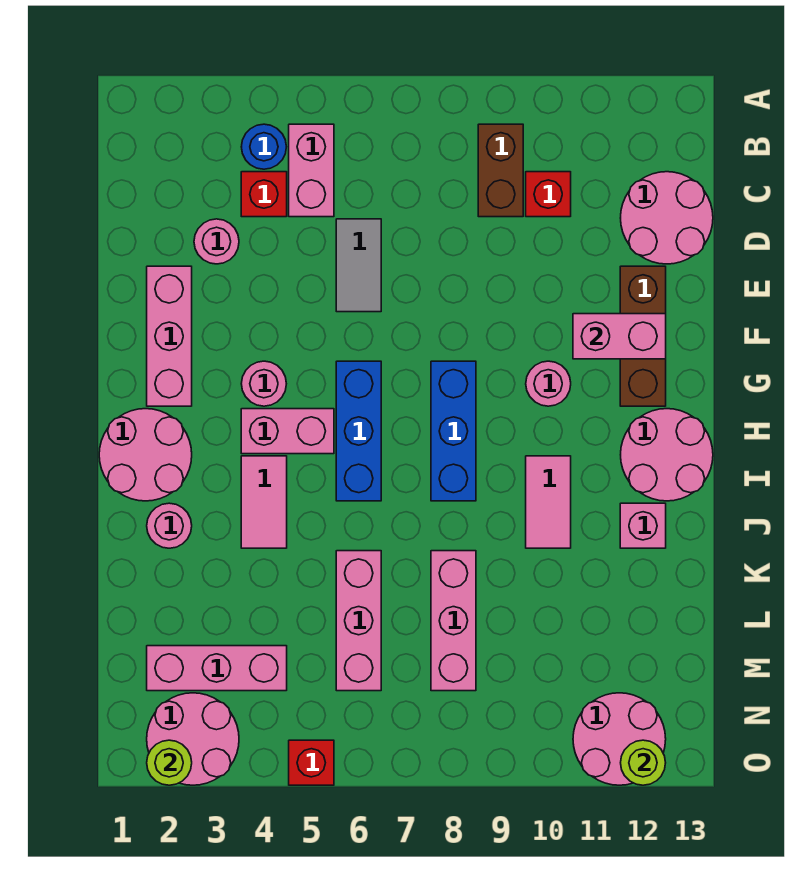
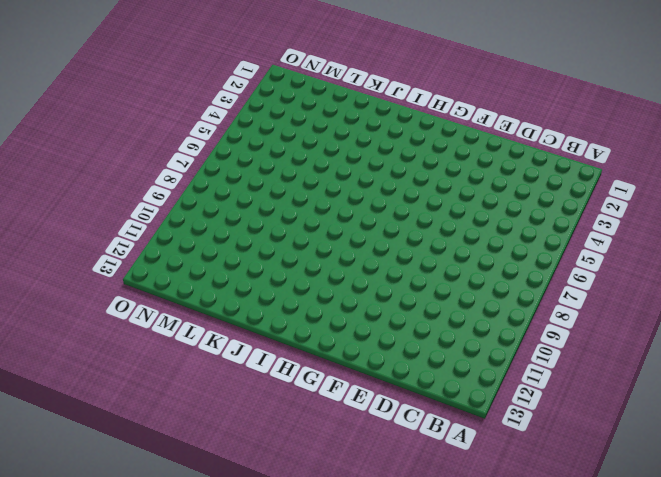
none -> blue 1x1 round brick [241,124,286,169]
none -> pink 1x2 brick [289,124,334,217]
none -> brown 1x2 brick [478,124,523,217]
none -> red 1x1 brick [241,172,287,217]

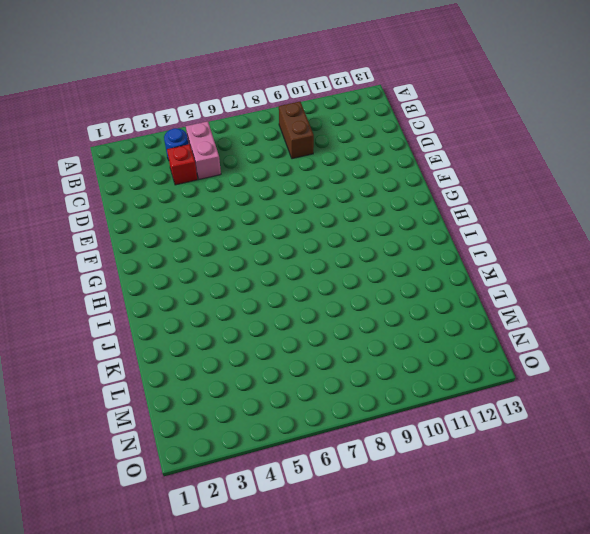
none -> red 1x1 brick [526,172,571,217]
none -> pink 2x2 round brick [621,172,713,264]
none -> pink 1x1 round brick [194,219,239,264]
none -> grey 1x2 tile [336,219,381,312]

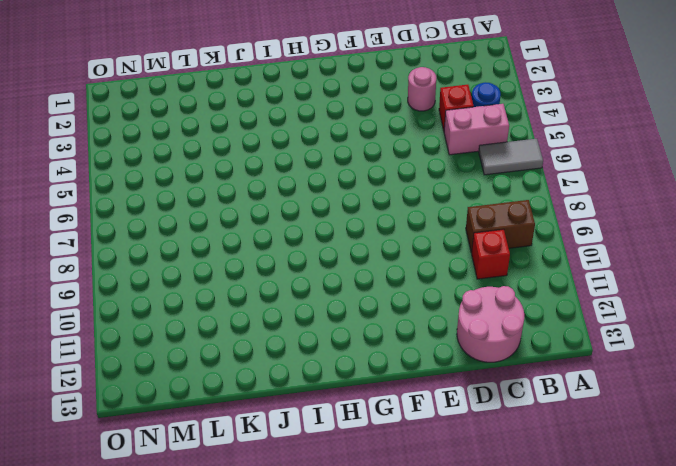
grey 1x2 tile [479,139,543,175] -> grey 1x2 tile moved to [336,219,381,312]
none -> pink 1x3 brick [147,266,192,406]
none -> brown 1x3 brick [620,266,666,406]
none -> pink 1x1 round brick [241,361,286,406]
none -> blue 1x3 brick [336,361,381,501]

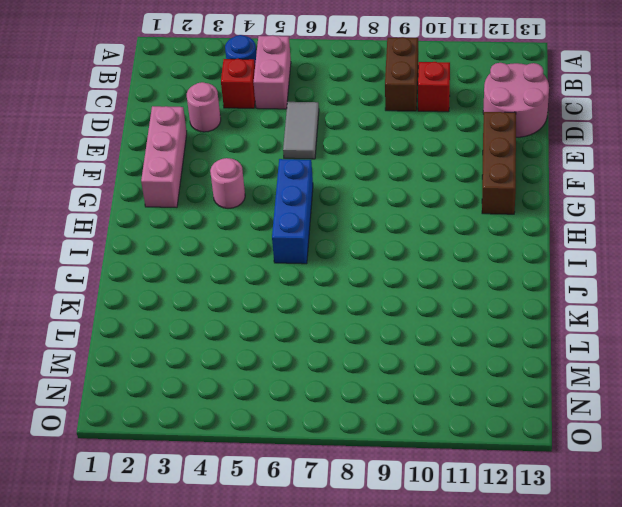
none -> blue 1x3 brick [431,361,476,501]
none -> pink 1x1 round brick [526,361,571,406]
none -> pink 2x2 round brick [99,409,192,501]
none -> pink 1x2 brick [241,409,334,454]

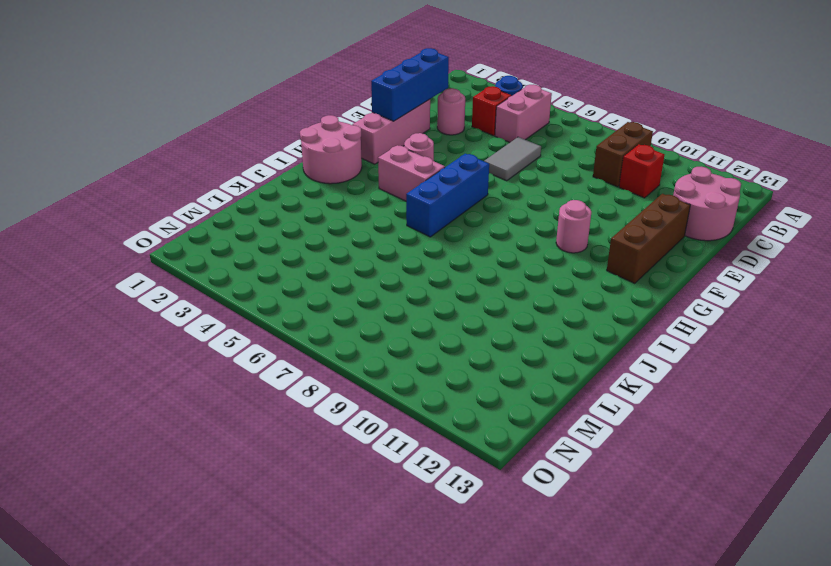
blue 1x3 brick [371,48,449,121] -> blue 1x3 brick moved to [431,361,476,501]
none -> pink 2x2 round brick [621,409,713,501]
none -> pink 1x2 tile [241,456,287,548]
none -> pink 1x2 tile [526,456,571,548]
none -> pink 1x1 round brick [147,503,192,548]

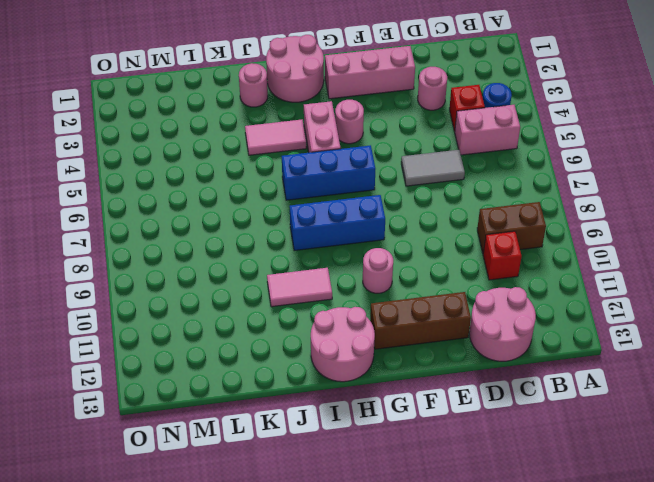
none -> pink 1x1 brick [620,503,666,548]
none -> pink 1x3 brick [336,551,381,691]
none -> pink 1x3 brick [431,551,476,691]
none -> pink 1x3 brick [147,646,287,691]

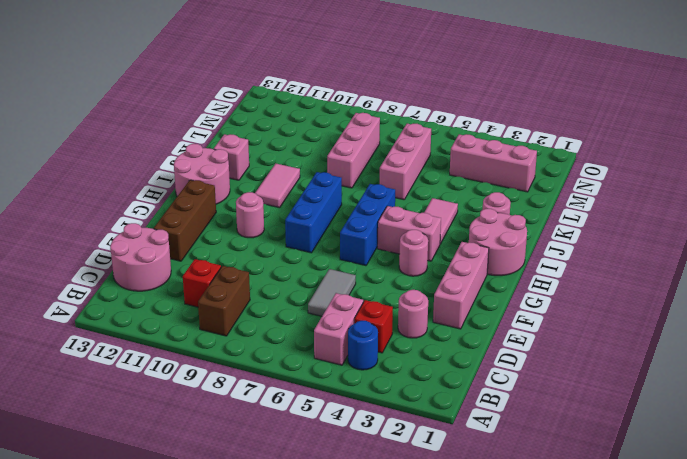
none -> pink 2x2 round brick [147,693,239,785]
none -> pink 2x2 round brick [573,693,666,785]
none -> red 1x1 brick [289,740,334,785]
none -> pink 1x2 brick [573,314,666,359]

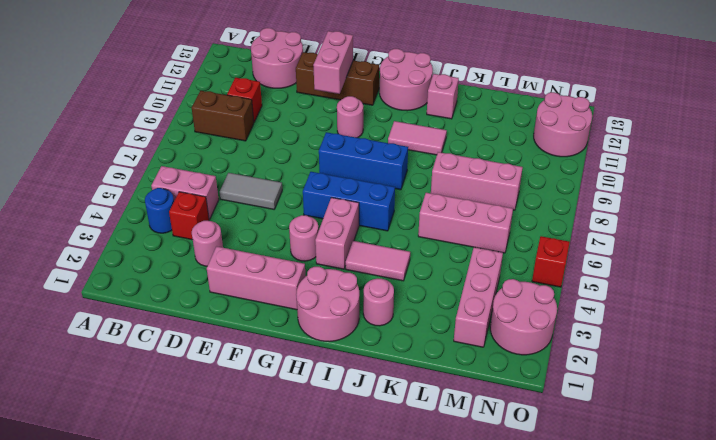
none -> lime 1x1 round brick [147,740,192,785]
none -> lime 1x1 round brick [621,740,666,785]

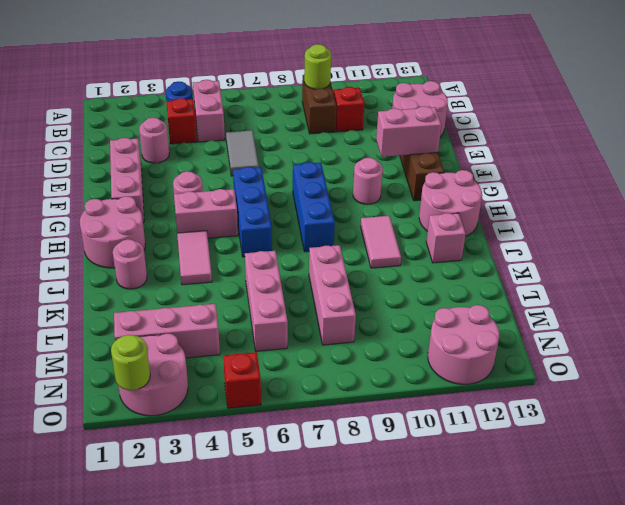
lime 1x1 round brick [304,44,331,89] -> lime 1x1 round brick moved to [621,740,666,785]

